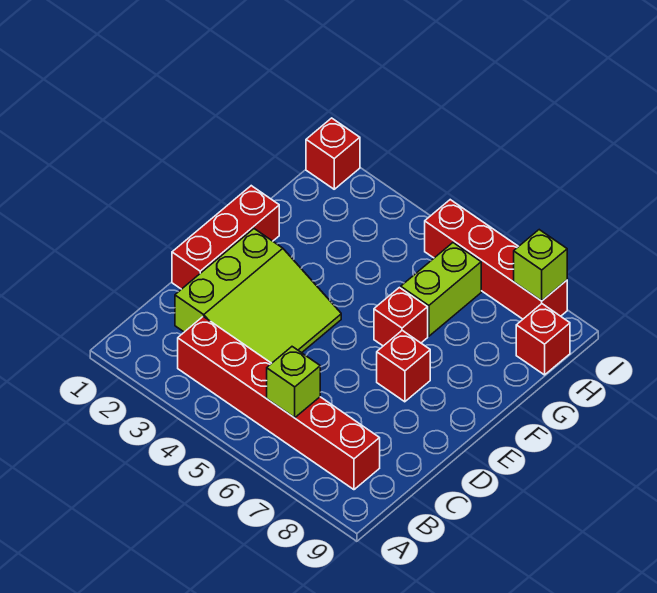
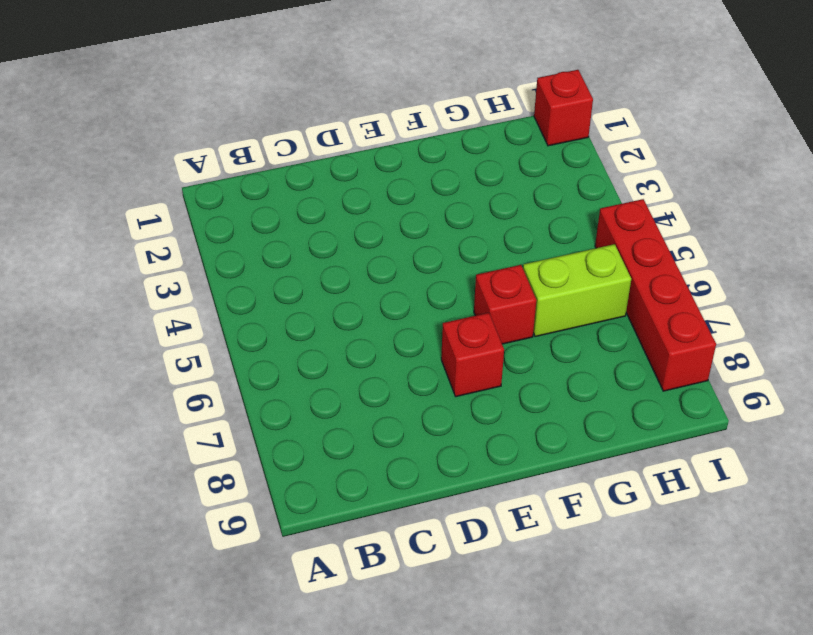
none -> red 1x6 brick [178,317,380,490]
none -> lime 3x3 slope [175,229,341,363]

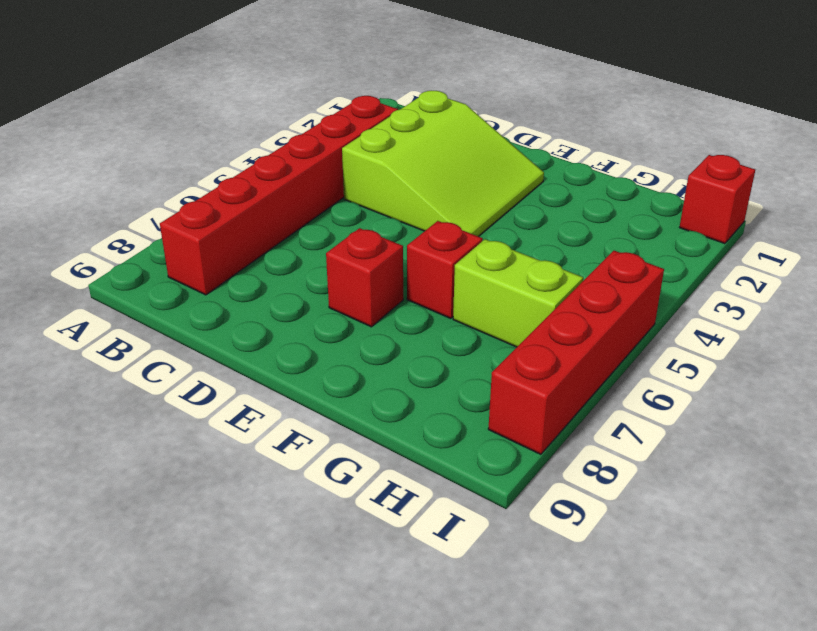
lime 3x3 slope [342,91,544,236] -> lime 3x3 slope turned to [175,229,341,363]
none -> red 1x3 brick [172,186,279,289]
none -> red 1x1 brick [516,304,570,375]

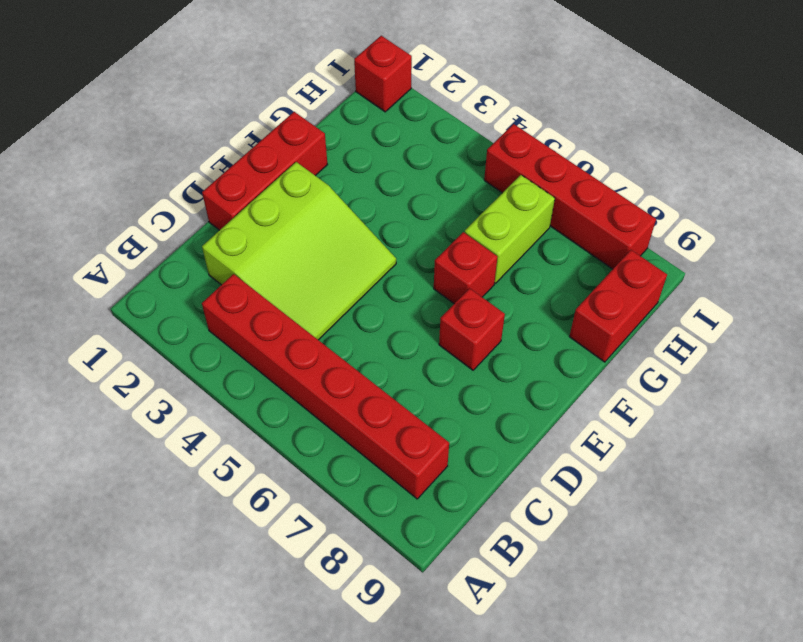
red 1x2 brick [569,250,667,362] -> red 1x1 brick [516,304,570,375]
none -> lime 1x1 brick [267,347,320,418]
none -> lime 1x1 brick [514,230,567,301]

